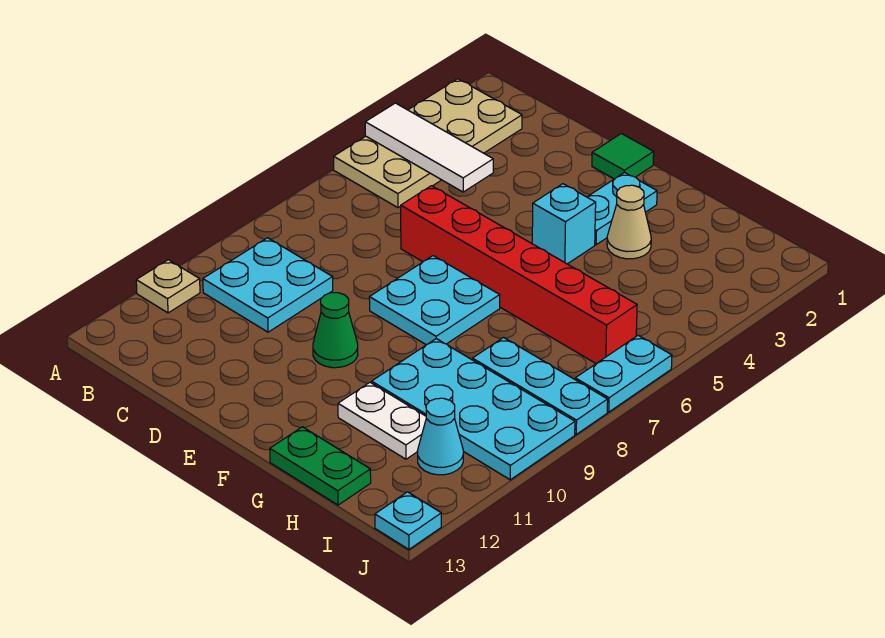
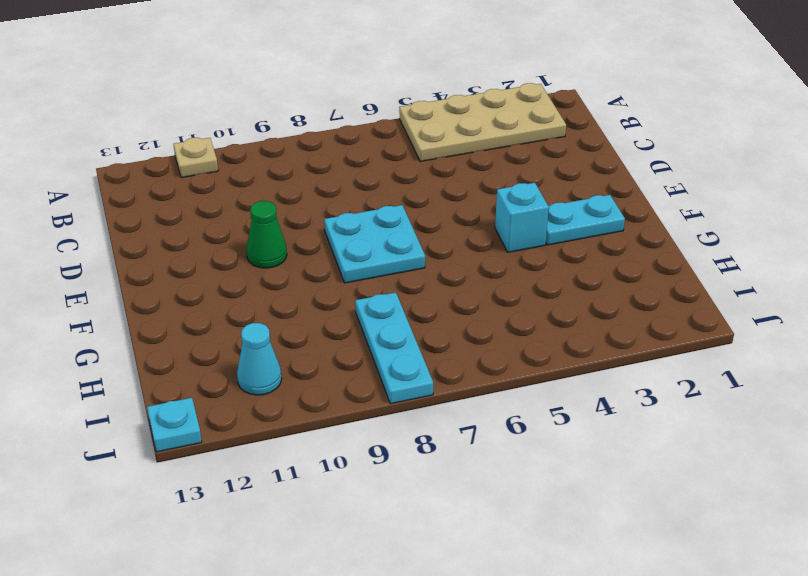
none -> cyan 2x2 plate [203,238,333,332]
none -> red 1x6 brick [401,186,637,363]
none -> green 1x1 tile [592,134,654,179]

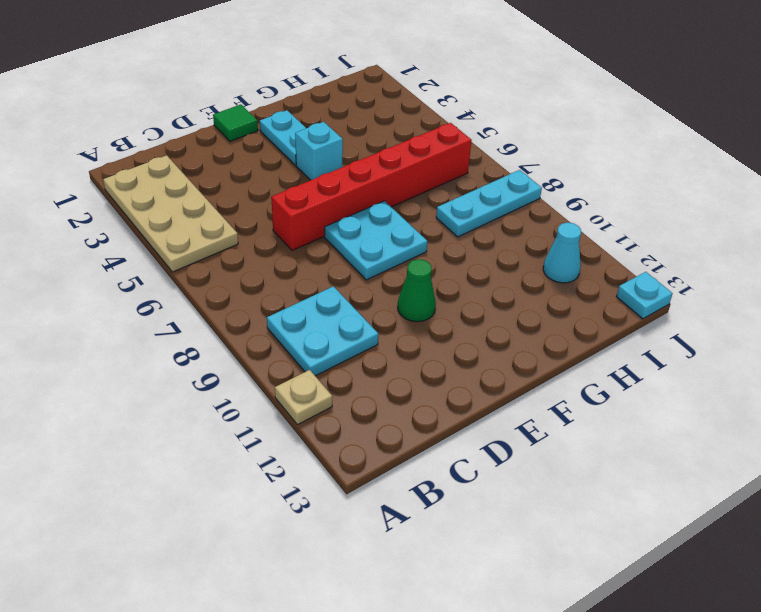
none -> tan 1x1 cone [607,185,651,259]
none -> cyan 2x4 plate [372,339,575,480]
none -> white 1x2 plate [338,383,426,459]

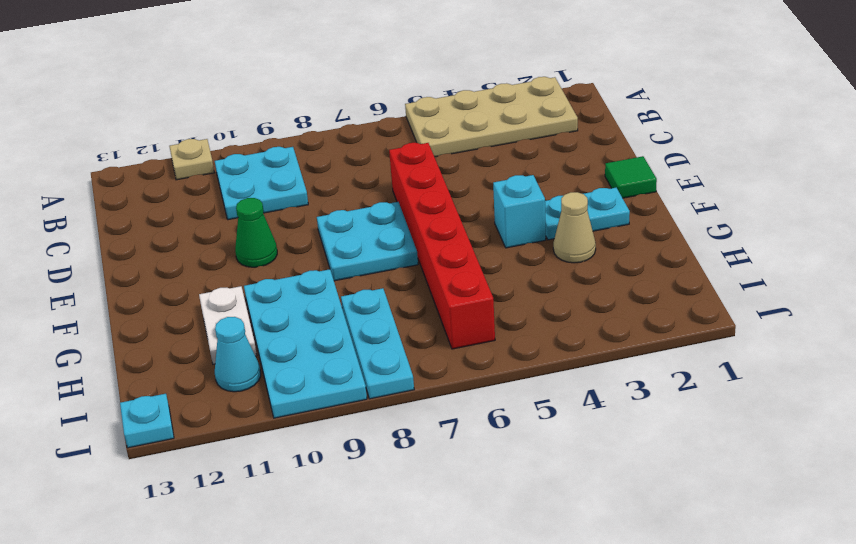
none -> green 1x2 plate [270,427,371,505]
none -> cyan 1x2 plate [575,335,672,412]
none -> white 1x3 tile [365,103,493,192]

